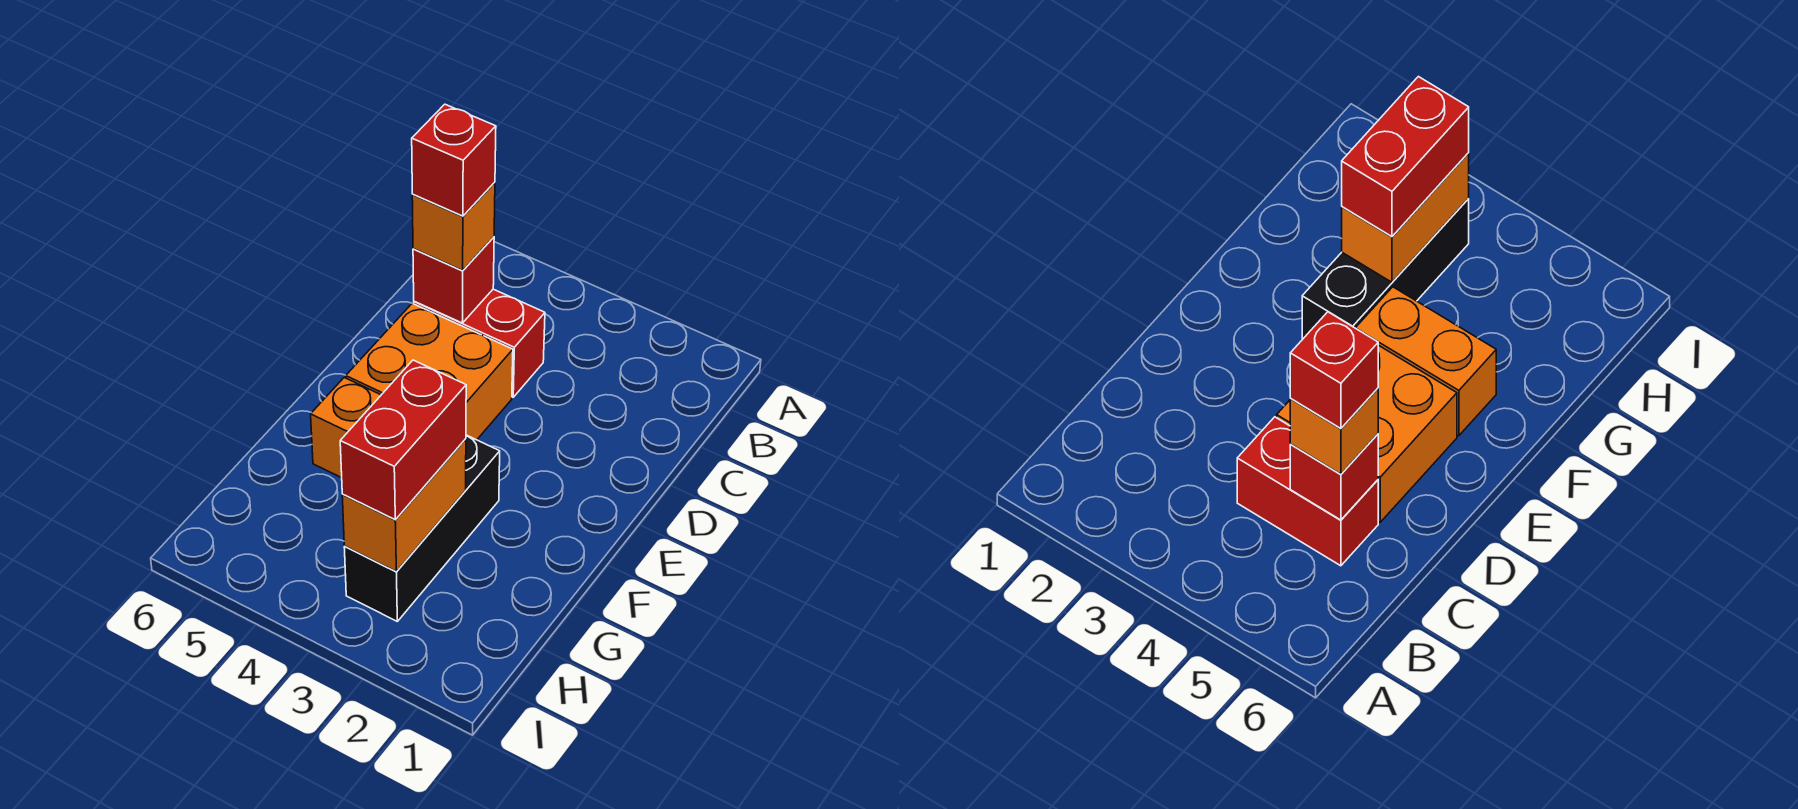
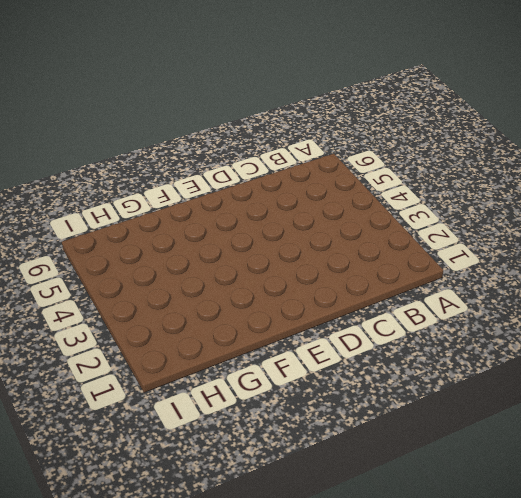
none -> red 1x2 brick [414,289,545,397]
none -> orange 2x2 brick [346,303,513,440]

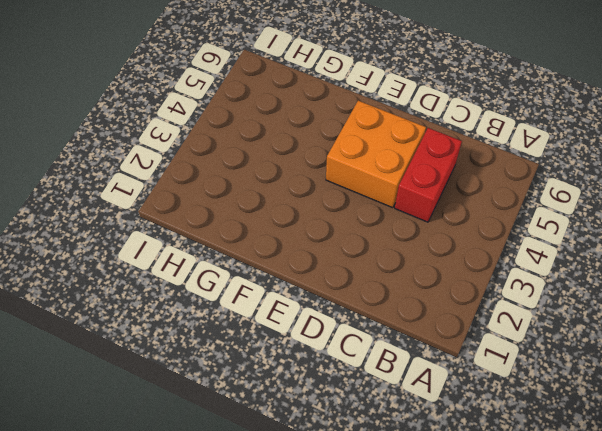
none -> black 1x3 brick [344,435,500,621]
none -> orange 1x2 brick [311,378,381,478]

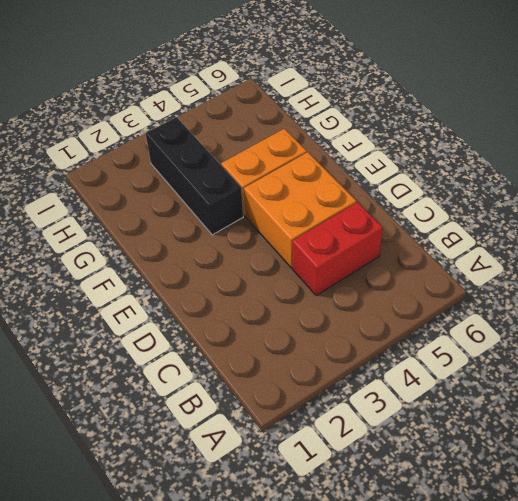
none -> red 1x1 brick [413,237,494,323]
none -> orange 1x2 brick [342,439,466,571]

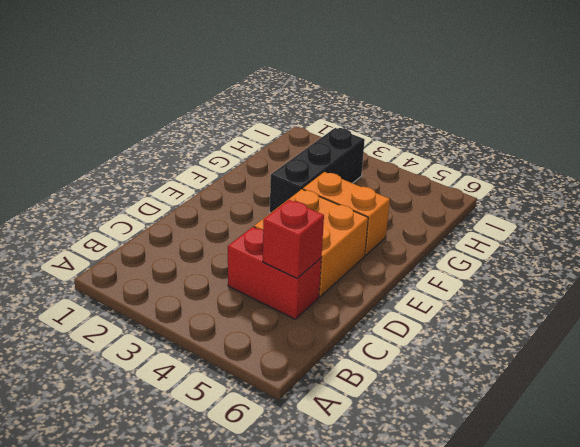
none -> orange 1x2 brick [342,439,466,571]
none -> orange 1x1 brick [412,182,495,271]

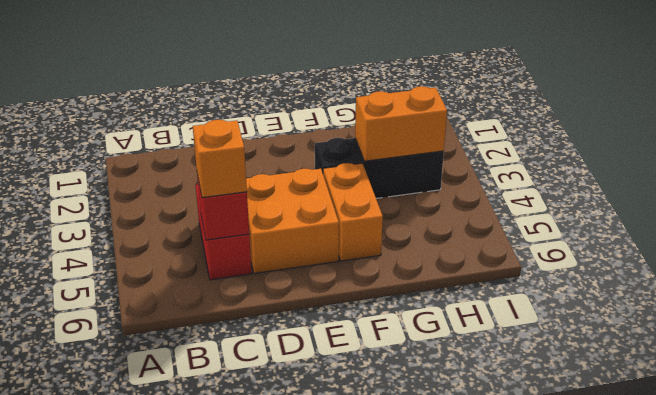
none -> red 1x2 brick [340,360,466,520]
none -> red 1x1 brick [412,104,496,216]

